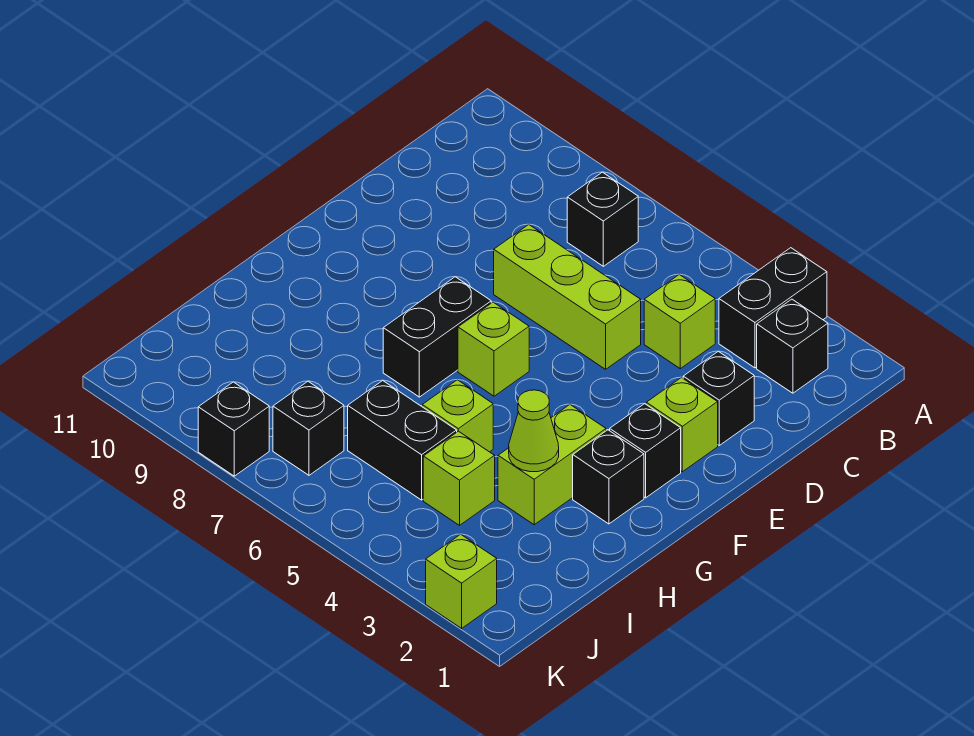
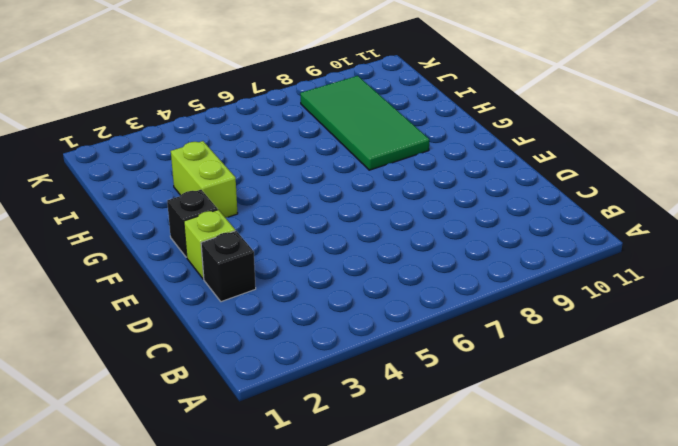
green 2x4 tile [300,76,429,170] -> none
none -> black 1x2 brick [719,248,827,368]
none -> black 1x1 brick [757,299,828,393]
none -> black 1x1 brick [567,172,638,266]

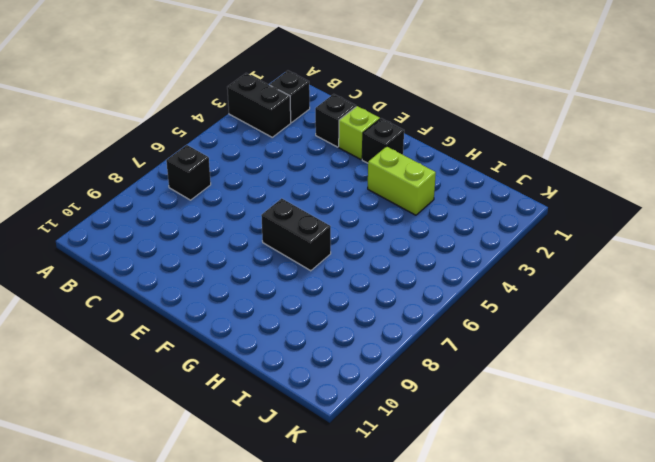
none -> lime 1x1 brick [644,274,715,369]
none -> lime 1x3 brick [494,225,641,369]
none -> lime 1x1 brick [458,302,529,396]

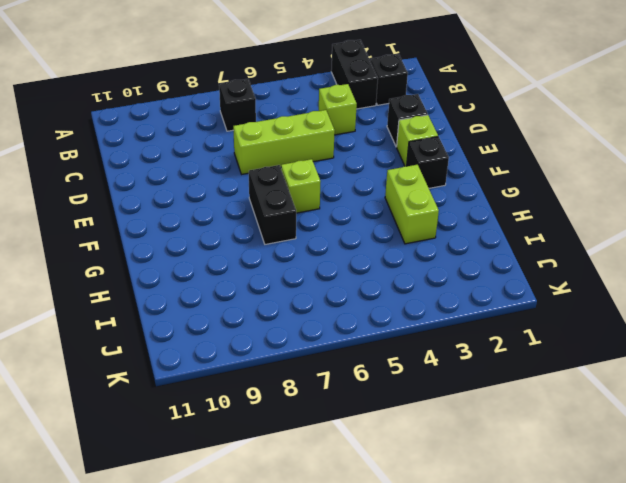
none -> black 1x1 brick [573,430,644,524]
none -> lime 1x1 brick [422,380,493,452]
none -> lime 1x1 brick [423,431,495,525]

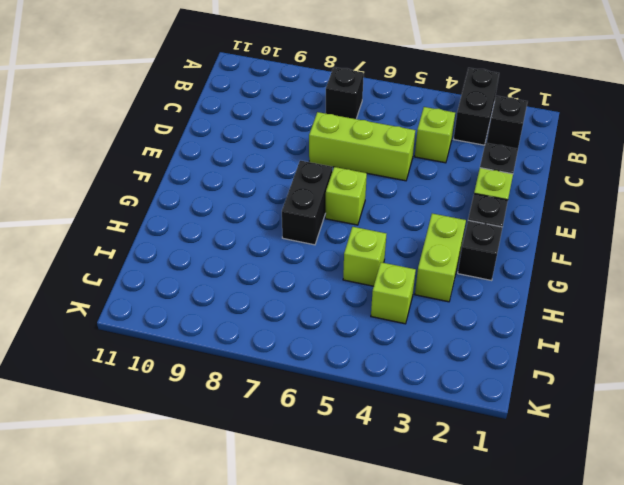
none -> black 1x2 brick [348,381,457,500]
none -> black 1x1 brick [273,381,344,475]
none -> lime 1x1 brick [426,534,497,628]

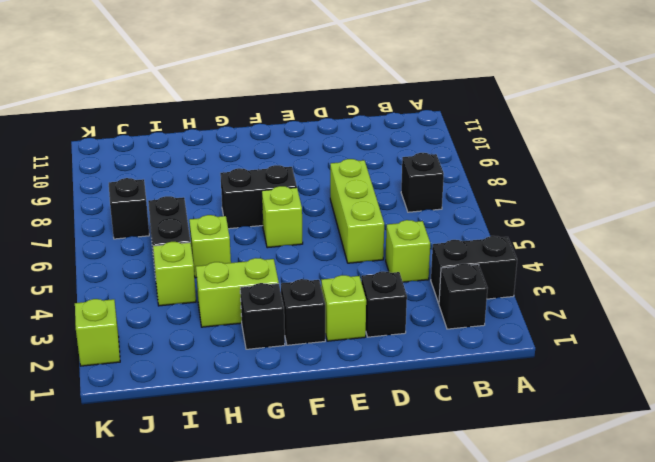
none -> black 1x1 brick [198,382,269,476]
none -> lime 1x1 cone [509,390,559,472]

